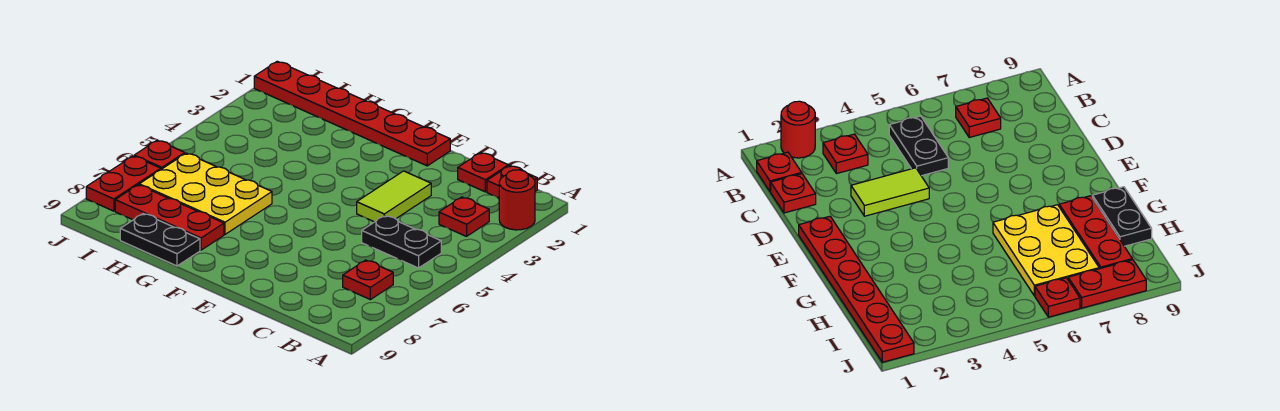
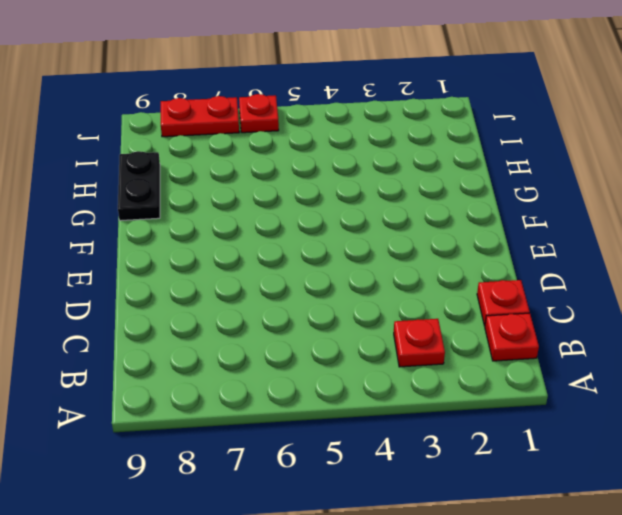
none -> red 1x1 round brick [499,170,535,230]
none -> black 1x2 plate [362,216,441,268]
none -> red 1x1 plate [343,260,393,300]

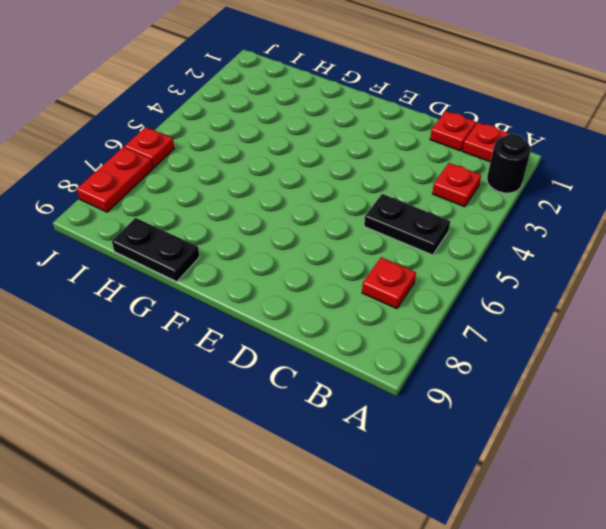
black 1x1 round brick [487,134,531,193] -> red 1x1 round brick [499,170,535,230]
none -> lime 1x2 tile [357,171,431,222]
none -> red 1x6 plate [254,61,450,166]
none -> yellow 2x3 plate [139,153,272,234]

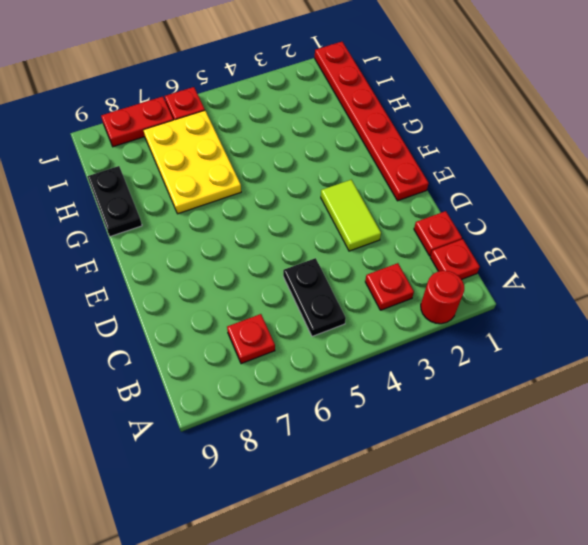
lime 1x2 tile [321,180,381,251] -> lime 1x2 tile turned to [357,171,431,222]
none -> red 1x3 plate [115,185,224,250]

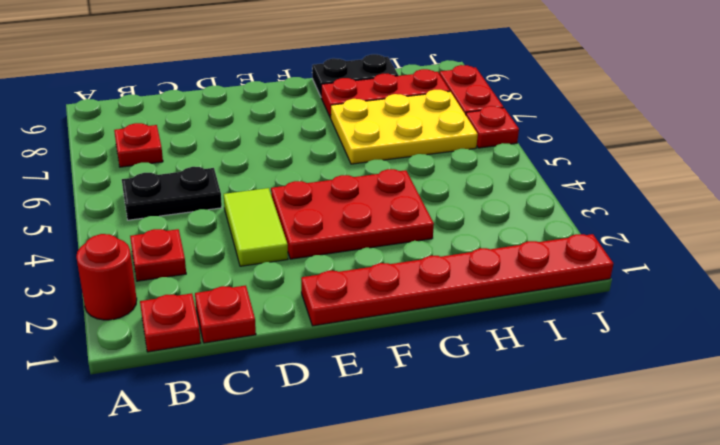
red 2x3 plate [271,169,434,259] -> none

